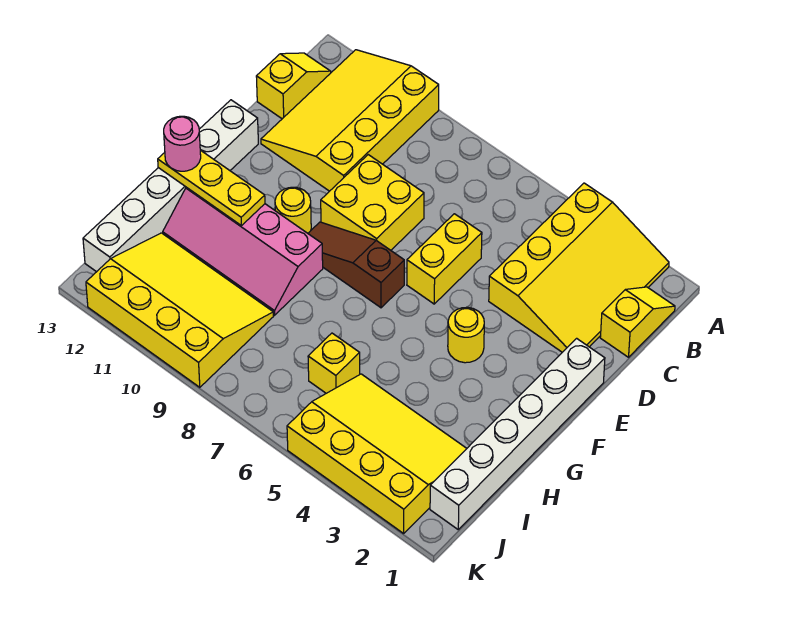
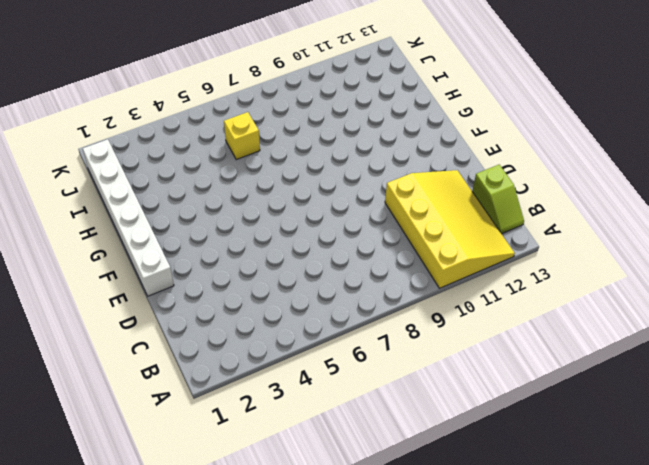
lime 1x2 slope [472,165,524,234] -> yellow 1x2 slope [256,53,331,119]
none -> yellow 3x4 slope [489,183,669,352]
none -> yellow 1x2 slope [600,287,675,357]
none -> yellow 1x2 brick [407,214,482,304]

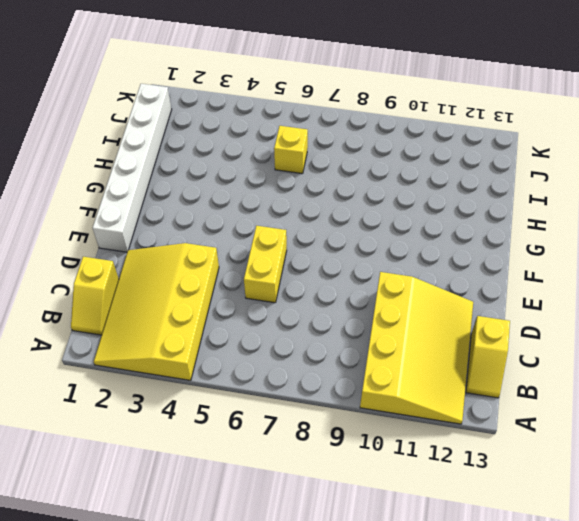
none -> yellow 2x2 brick [321,155,424,250]
none -> white 1x6 brick [83,100,258,272]
none -> yellow 1x1 round brick [448,307,484,363]

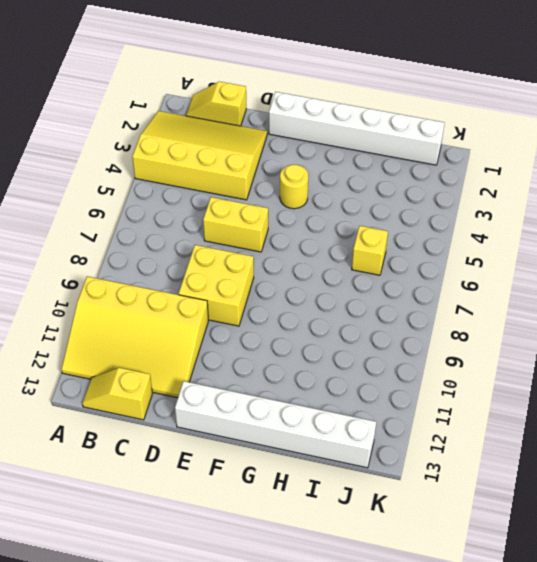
none -> brown 1x3 slope [308,222,404,308]
none -> yellow 1x1 round brick [275,187,311,233]
none -> pink 2x4 slope [163,187,323,315]

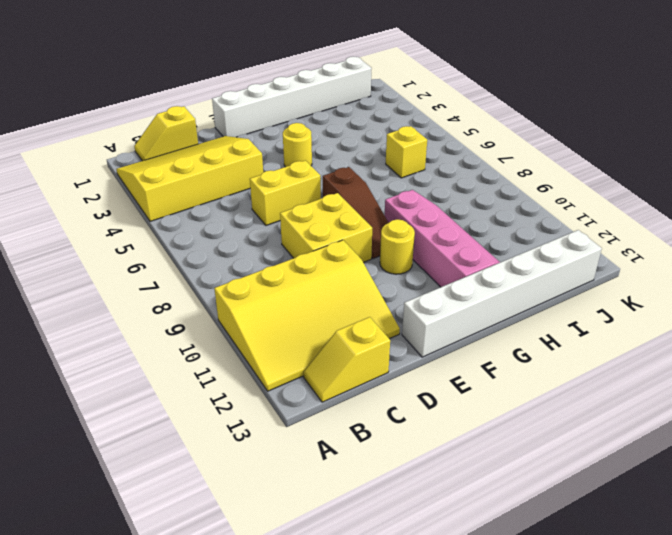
none -> yellow 3x4 slope [287,374,467,533]
none -> yellow 3x4 slope [86,233,273,387]
none -> yellow 1x3 plate [158,150,265,226]

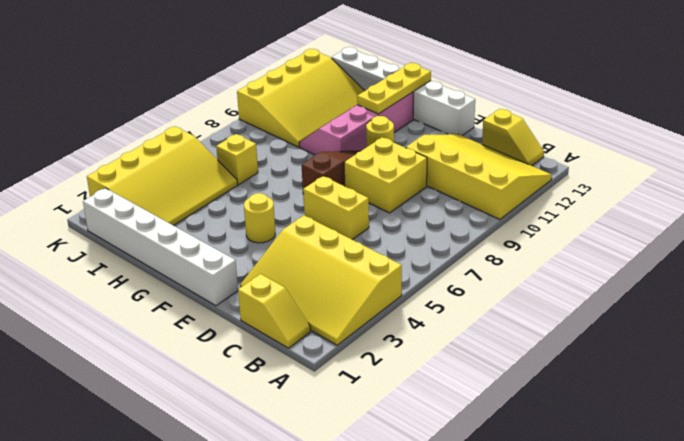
none -> pink 1x1 round brick [164,116,201,171]

